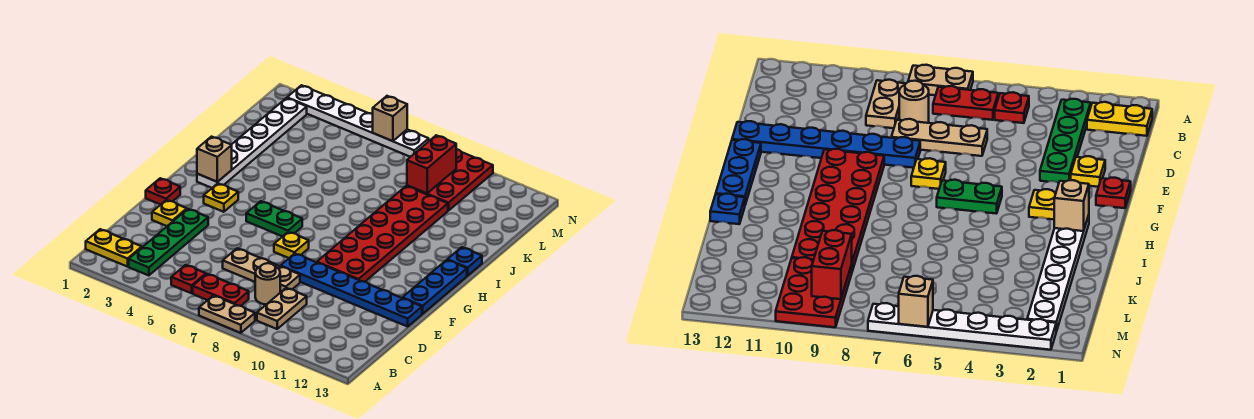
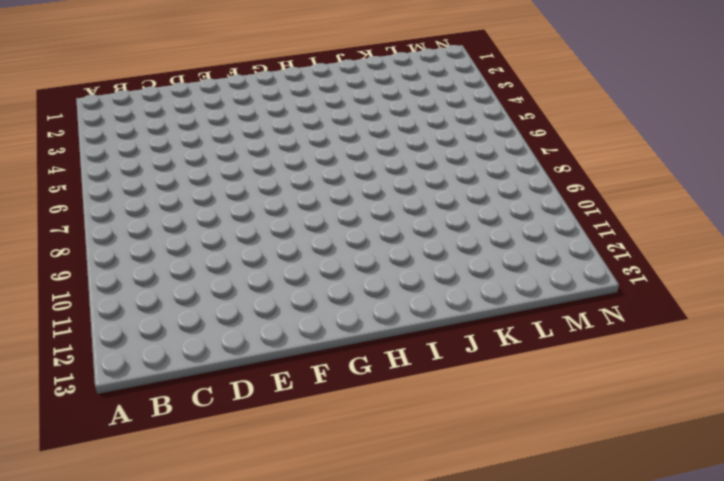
none -> tan 1x2 plate [199,296,255,333]
none -> yellow 1x2 plate [86,229,142,267]
none -> green 1x4 plate [129,209,208,276]

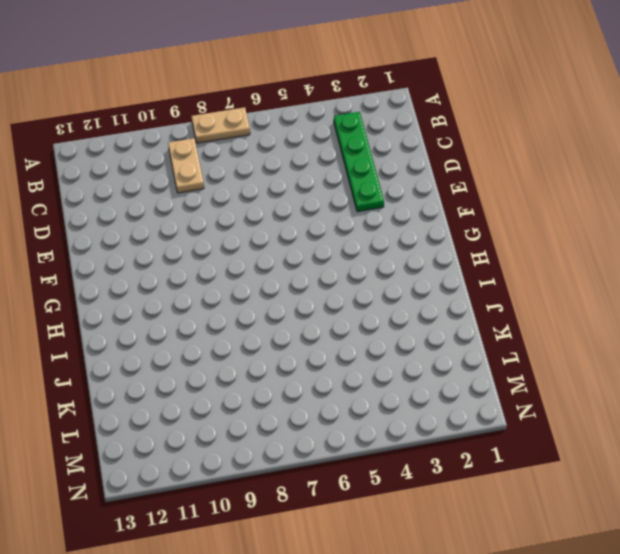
none -> yellow 1x2 plate [86,229,142,267]
none -> red 1x1 plate [171,265,206,293]
none -> red 1x2 plate [193,274,249,306]

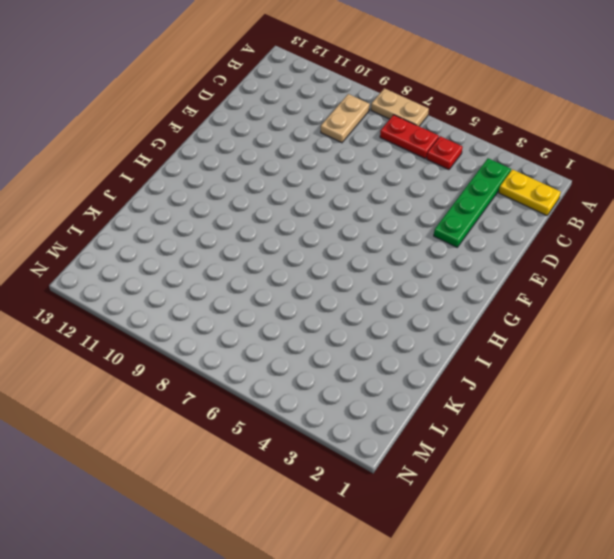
none -> tan 1x1 round brick [255,263,280,304]
none -> tan 1x3 plate [223,248,300,293]
none -> yellow 1x1 plate [152,200,187,226]

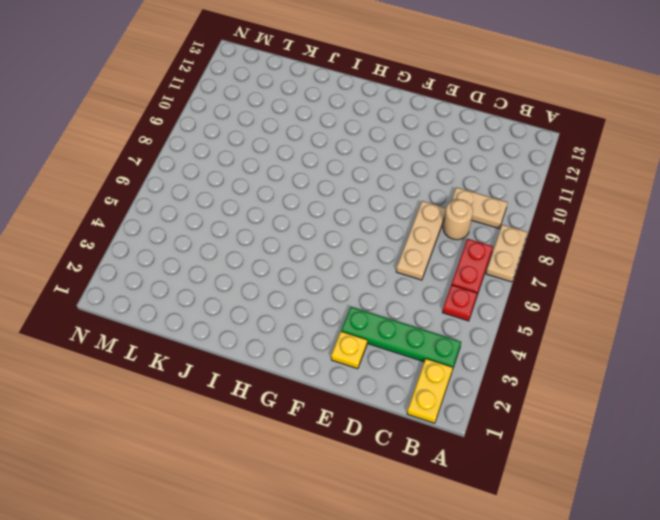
none -> blue 1x6 plate [281,254,422,327]
none -> red 1x1 plate [146,178,180,205]
none -> yellow 1x1 plate [274,232,309,258]

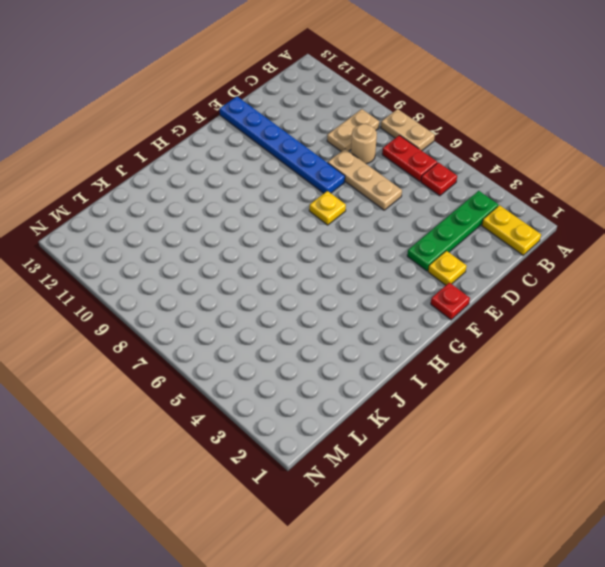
none -> red 2x6 plate [317,186,448,282]
none -> blue 1x3 plate [403,260,467,314]
none -> yellow 1x1 plate [204,183,238,212]

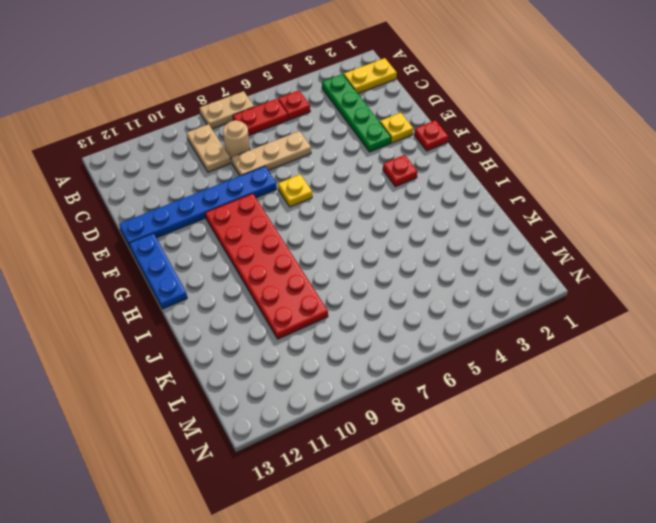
red 1x1 plate [383,155,417,187] -> yellow 1x1 plate [204,183,238,212]
none -> green 1x2 plate [246,201,302,236]
none -> white 1x6 plate [197,98,307,188]
none -> blue 1x1 plate [447,247,482,276]

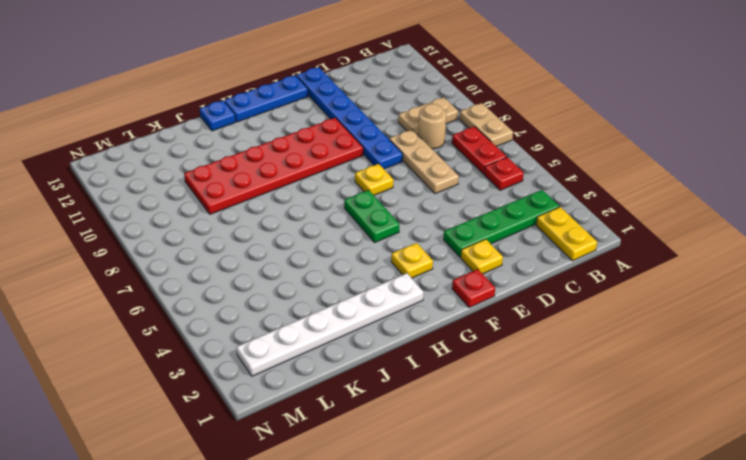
none -> red 2x3 plate [407,149,493,211]
none -> white 1x6 plate [287,85,429,157]
none -> tan 1x1 brick [197,137,232,182]

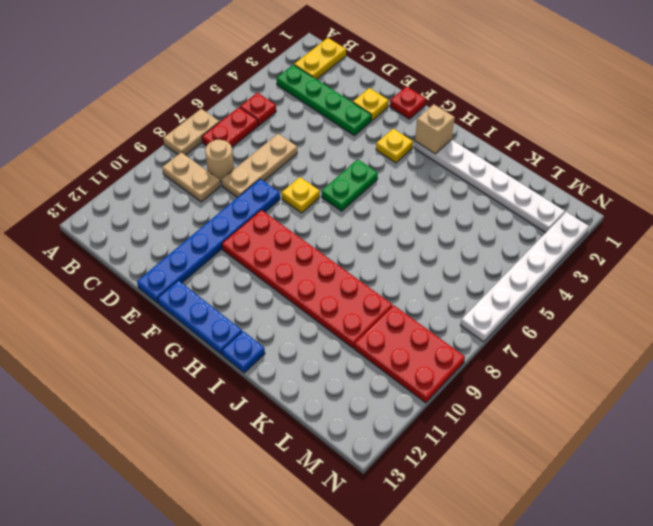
none -> red 1x2 brick [407,135,456,193]
none -> tan 1x1 brick [373,96,407,141]

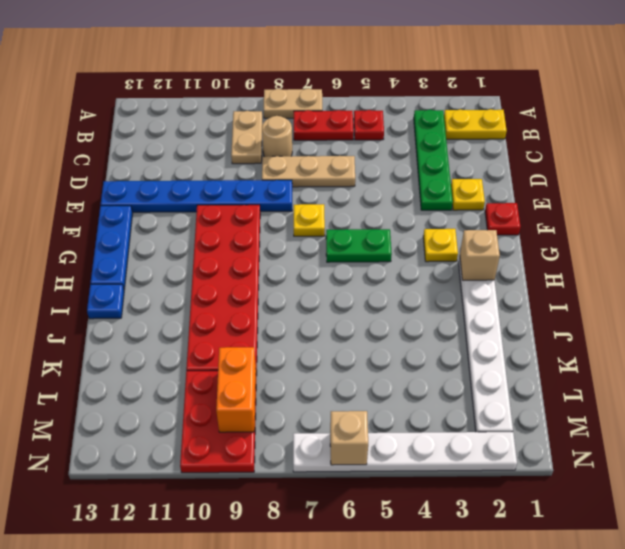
orange 1x2 brick [216,347,256,432] -> red 1x2 brick [407,135,456,193]

